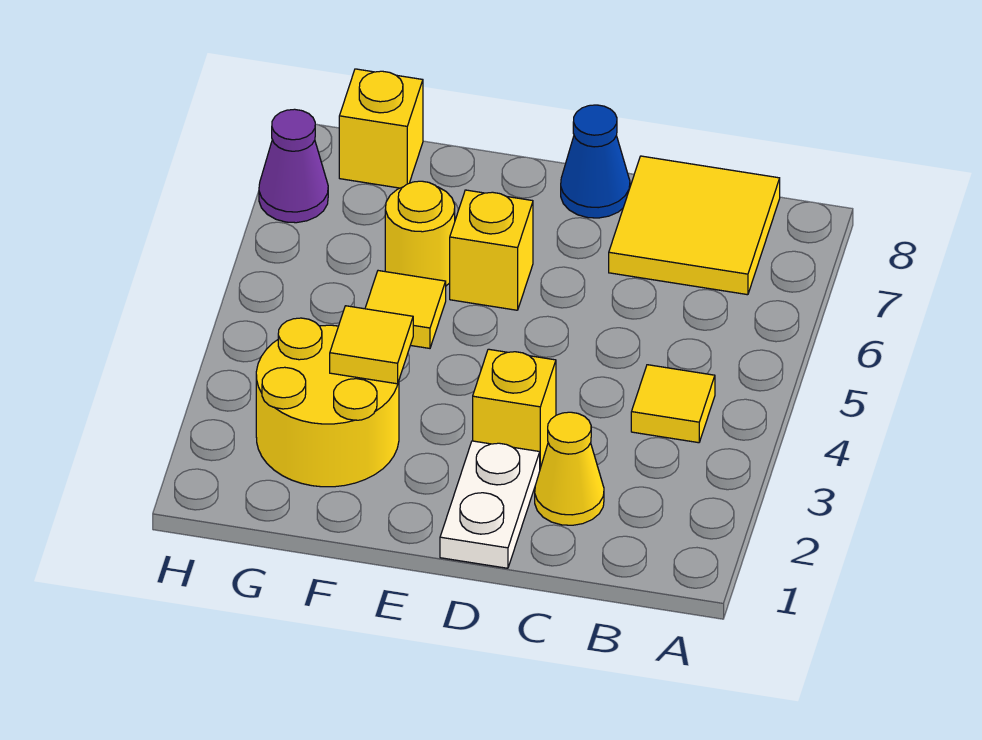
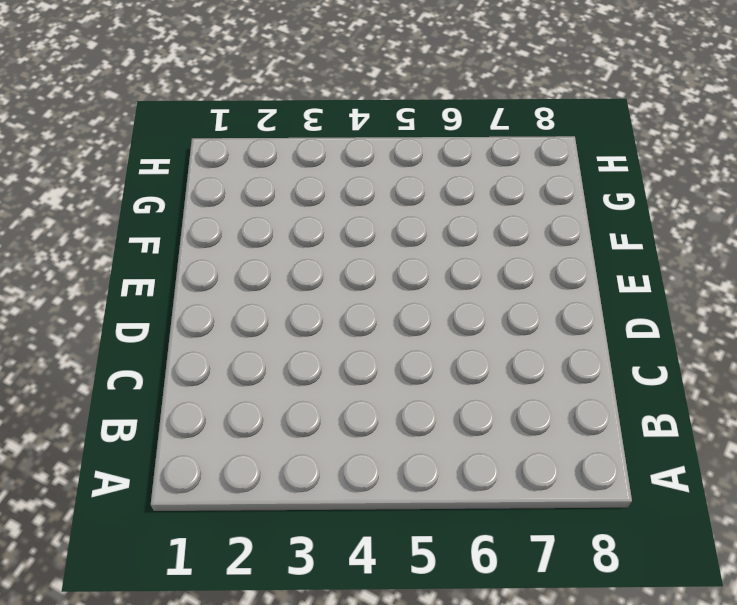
none -> yellow 1x1 tile [631,365,715,443]
none -> yellow 2x2 tile [609,156,780,295]
none -> yellow 1x1 cone [535,412,604,525]

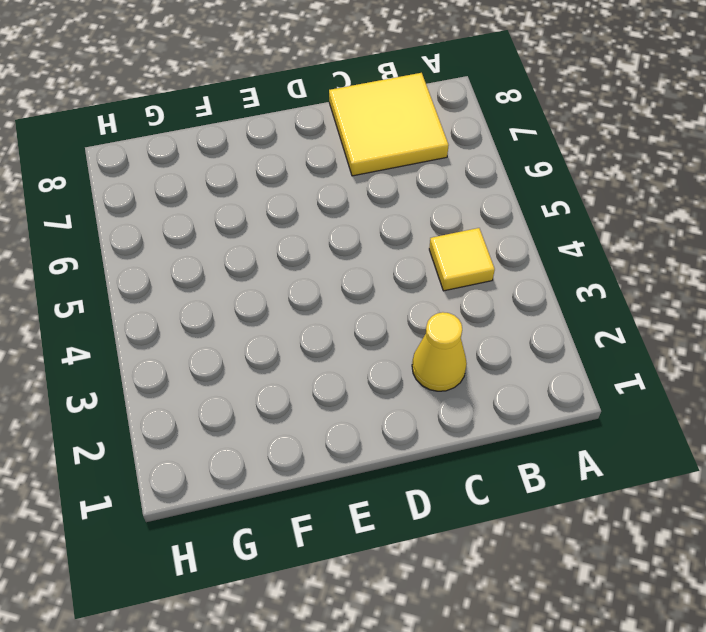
none -> white 1x2 plate [440,441,540,568]
none -> yellow 1x1 brick [473,349,556,468]
none -> blue 1x1 cone [561,105,630,218]

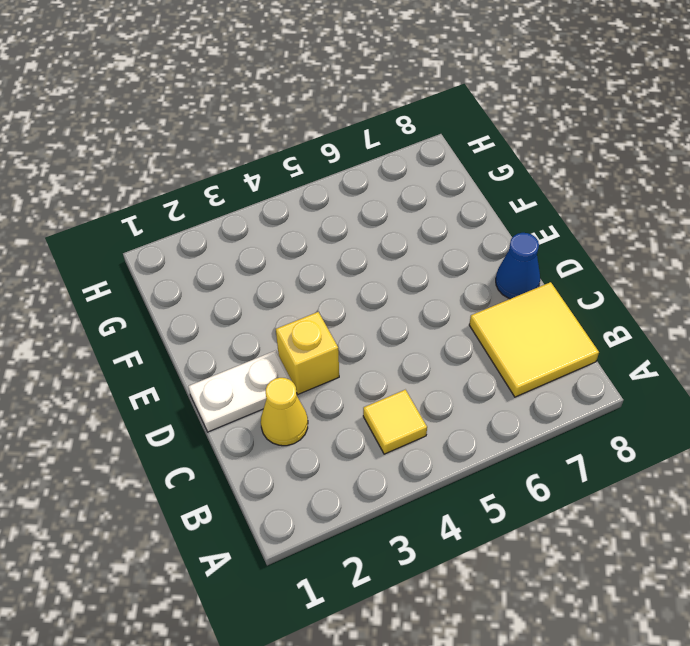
none -> yellow 1x1 brick [450,190,533,310]
none -> yellow 2x2 round brick [256,318,399,487]
none -> yellow 1x1 tile [365,271,446,348]

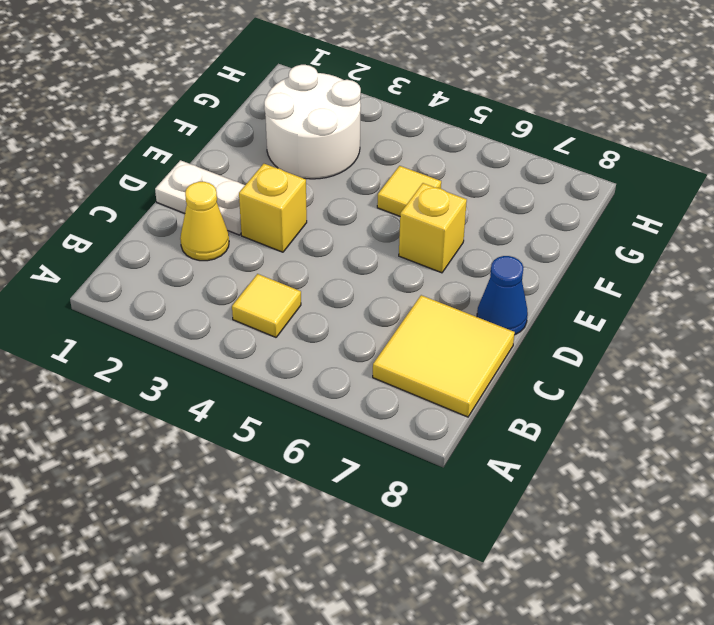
white 2x2 round brick [264,65,361,179] -> yellow 2x2 round brick [256,318,399,487]
none -> yellow 1x1 round brick [385,181,455,286]
none -> yellow 1x1 brick [339,69,423,188]
none -> purple 1x1 cone [259,109,328,223]

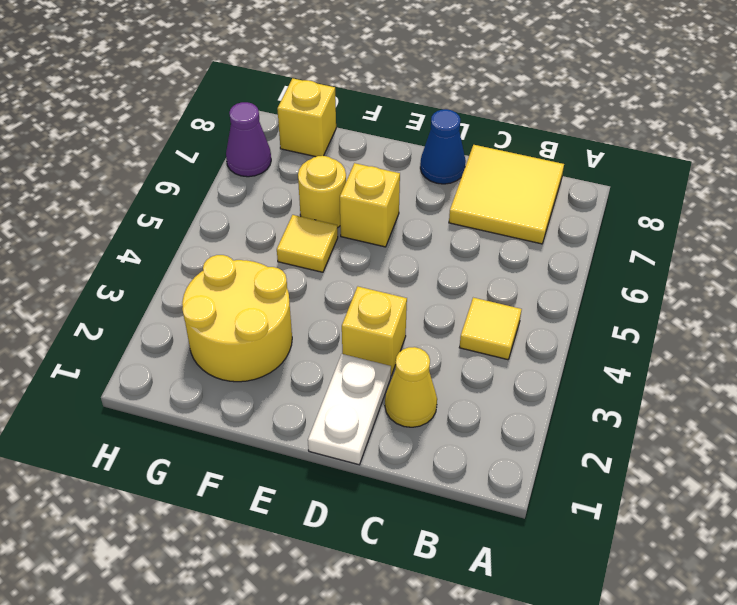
none -> yellow 1x1 tile [330,306,413,384]

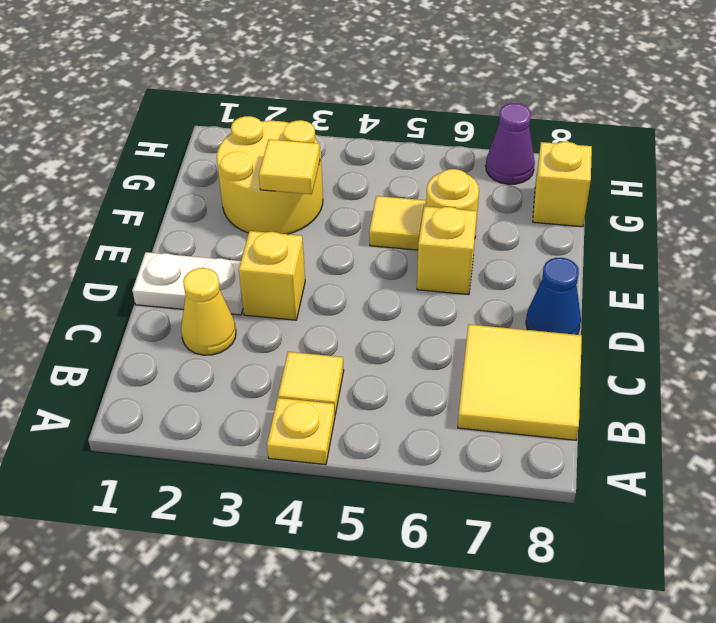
yellow 1x1 plate [267,398,335,465] -> none

